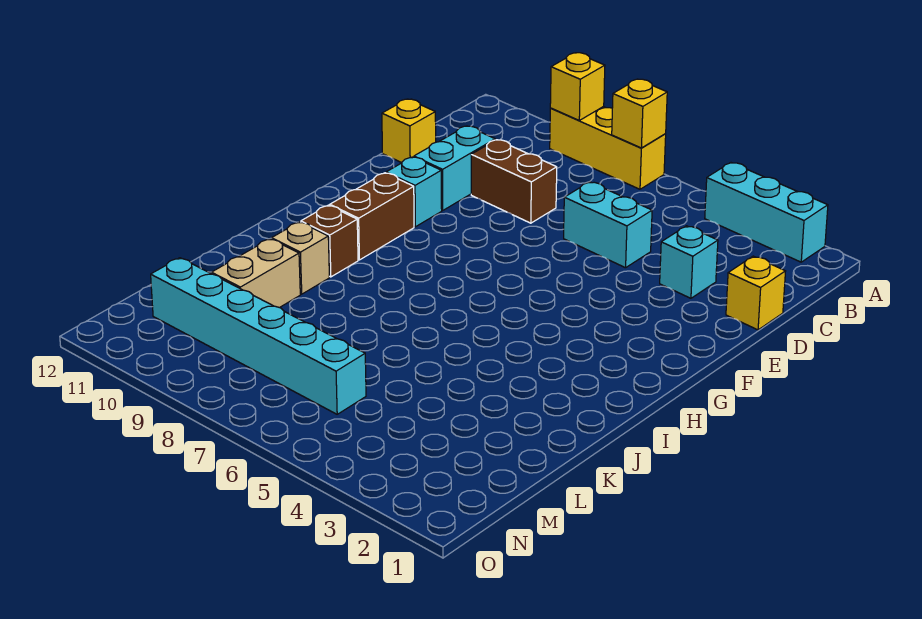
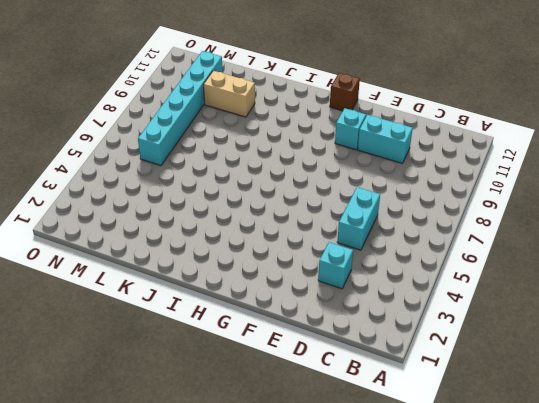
brown 1x1 brick [330,73,360,111] -> brown 1x1 brick moved to [301,205,358,277]
none -> cyan 1x3 brick [705,163,828,262]
none -> yellow 1x3 brick [550,107,666,189]
none -> yellow 1x1 brick [726,256,786,330]

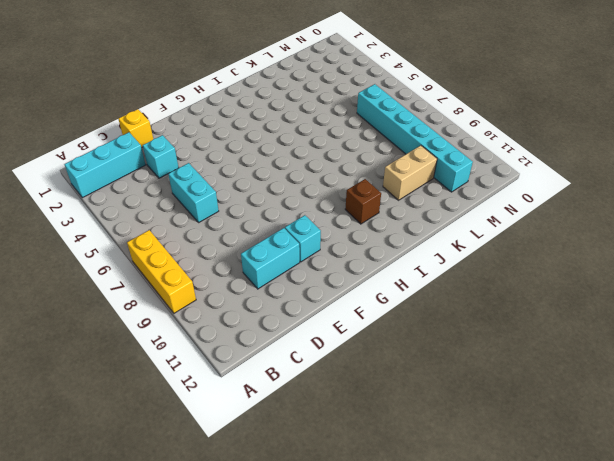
cyan 1x3 brick [65,132,146,198] -> cyan 1x3 brick turned to [705,163,828,262]
none -> brown 1x2 brick [471,140,557,223]
none -> yellow 1x1 brick [382,99,436,163]
none -> brown 1x2 brick [330,173,414,260]

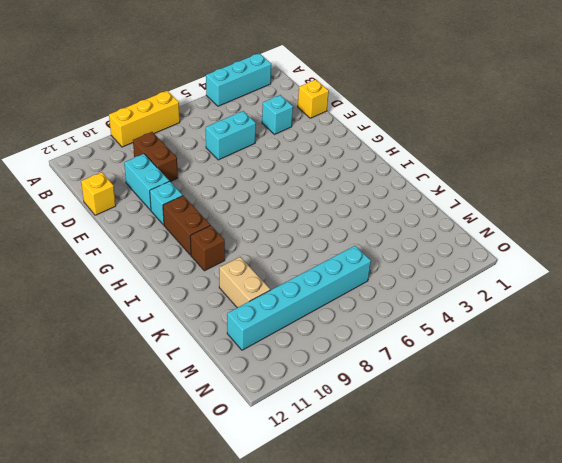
brown 1x2 brick [133,132,178,182] -> brown 1x2 brick turned to [471,140,557,223]
none -> tan 1x1 brick [272,222,329,294]
none -> yellow 1x1 brick [612,79,667,148]
none -> yellow 1x1 brick [550,53,605,120]

